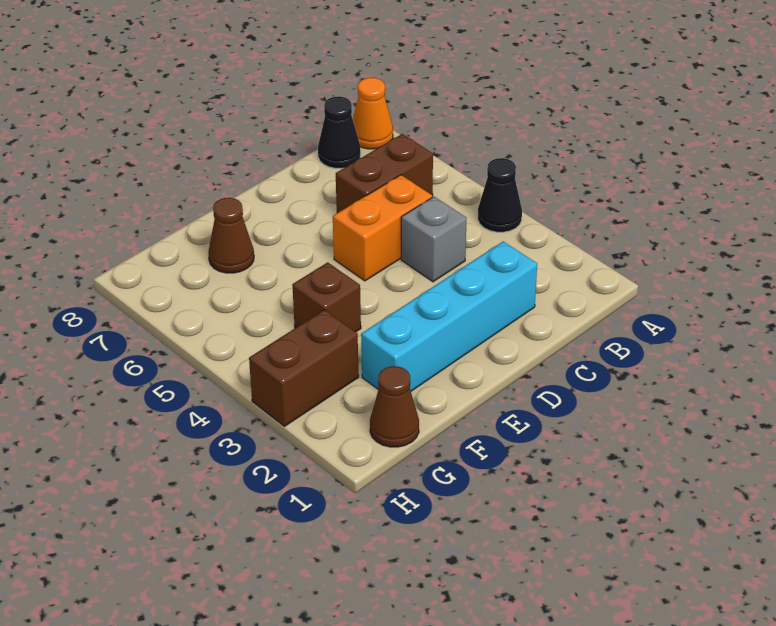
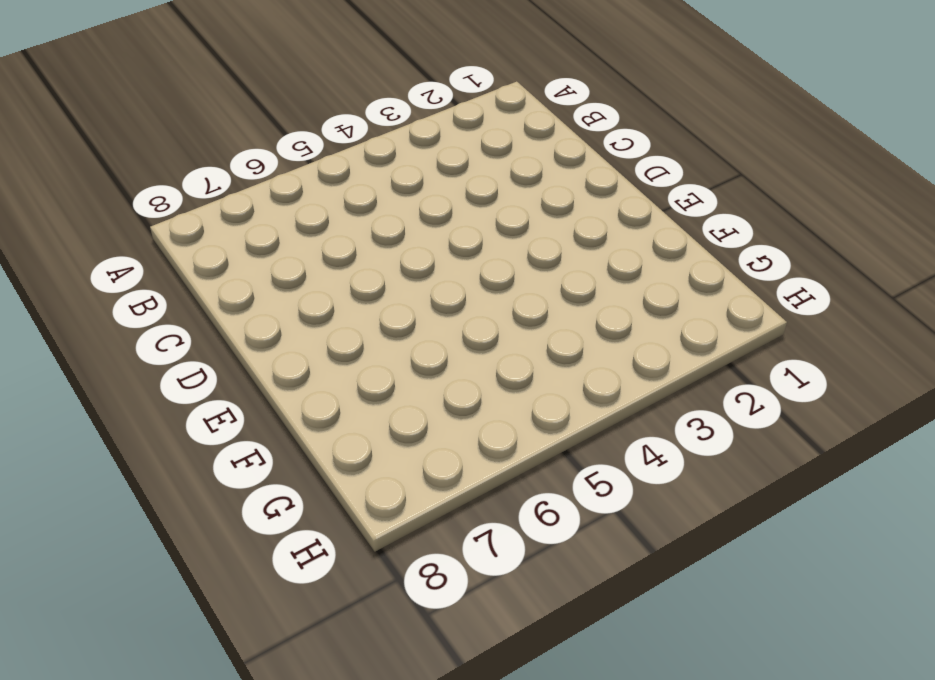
none -> black 1x1 cone [478,158,522,232]
none -> orange 1x1 cone [353,78,393,149]

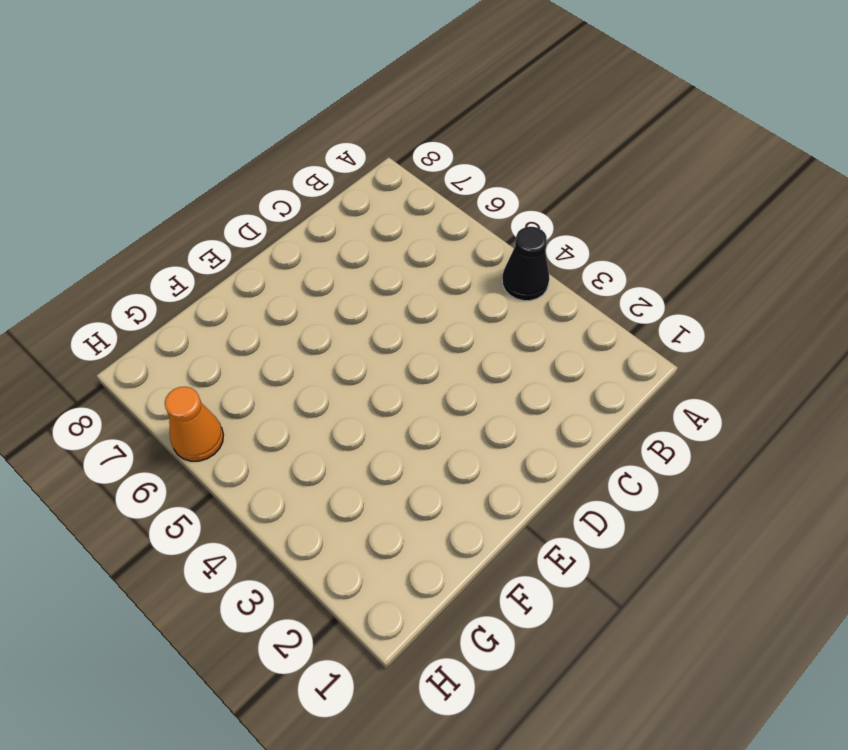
orange 1x1 cone [165,387,223,461] -> orange 1x1 cone moved to [353,78,393,149]
none -> brown 1x2 brick [336,134,433,213]
none -> black 1x1 cone [318,96,361,168]

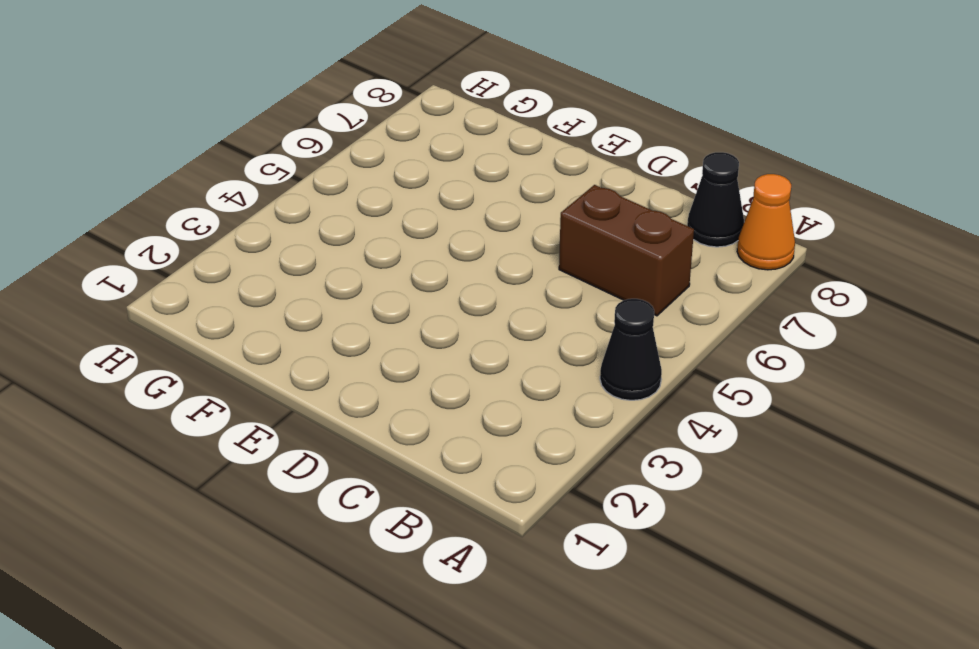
none -> cyan 1x4 brick [361,242,537,391]
none -> grey 1x1 brick [401,197,467,282]

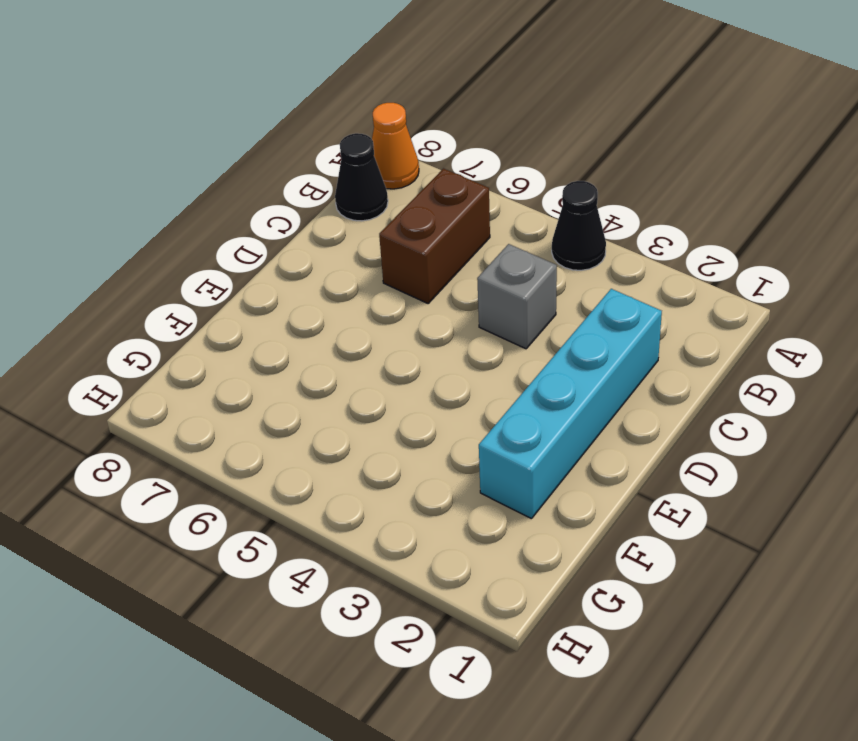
none -> orange 1x2 brick [333,175,432,281]
none -> brown 1x1 brick [292,262,361,332]

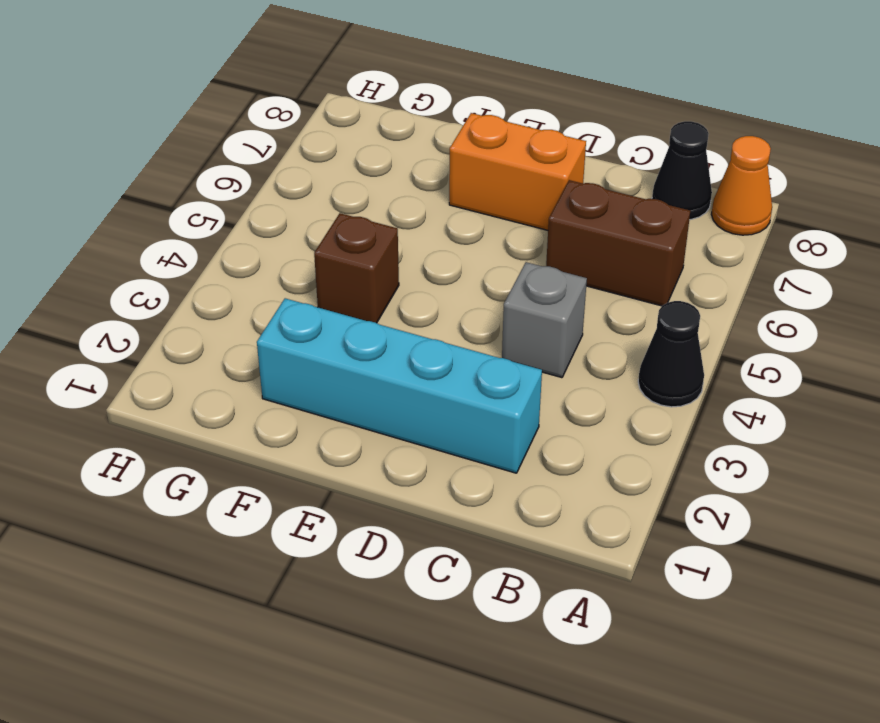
orange 1x2 brick [449,113,586,230] -> orange 1x2 brick moved to [333,175,432,281]
none -> brown 1x1 cone [208,198,254,273]
none -> brown 1x1 cone [370,366,419,447]

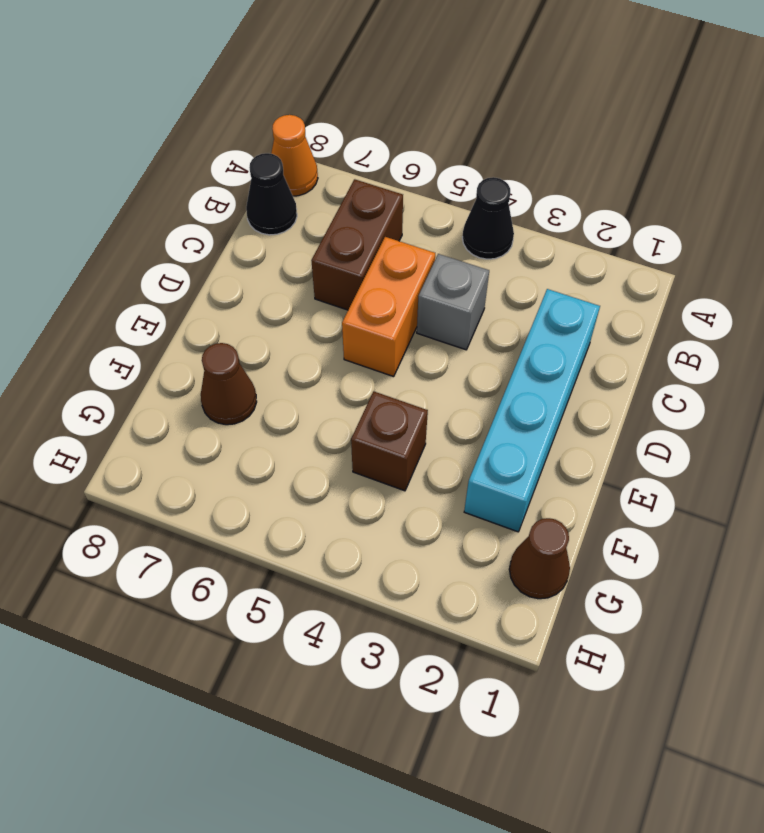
none -> brown 1x2 brick [249,310,359,426]

